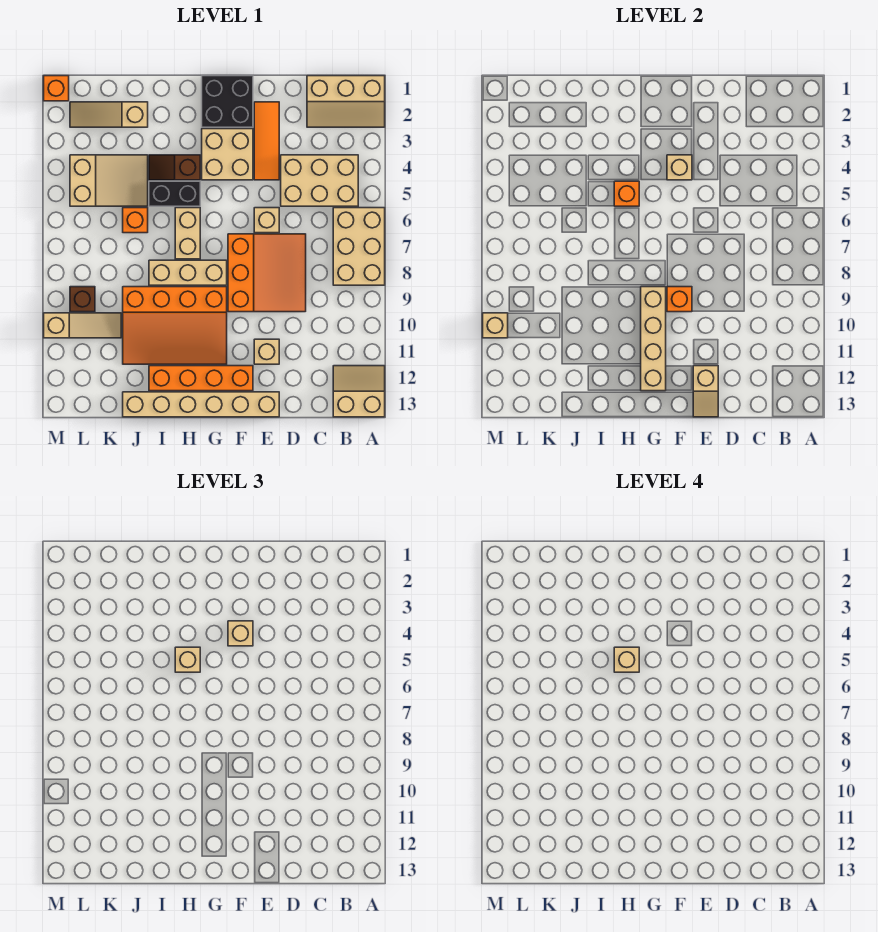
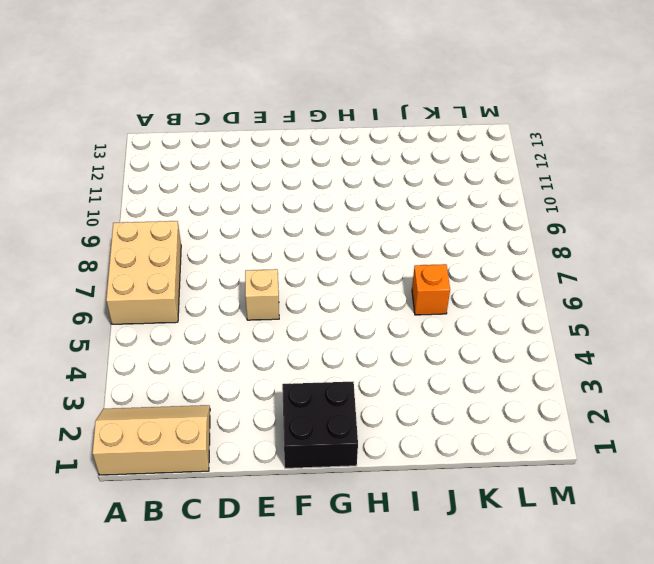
none -> tan 2x2 slope [333,366,385,417]
none -> tan 2x3 brick [281,155,358,206]
none -> orange 3x3 slope [228,234,306,312]
none -> orange 1x3 tile [254,102,279,180]

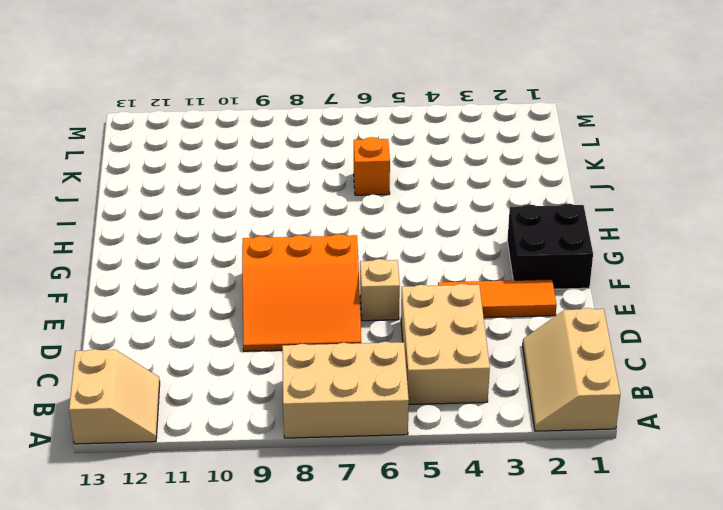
none -> tan 1x1 brick [254,339,279,364]
none -> tan 1x6 brick [123,392,279,417]
none -> tan 2x2 brick [202,129,253,180]
none -> orange 1x4 brick [149,366,253,391]

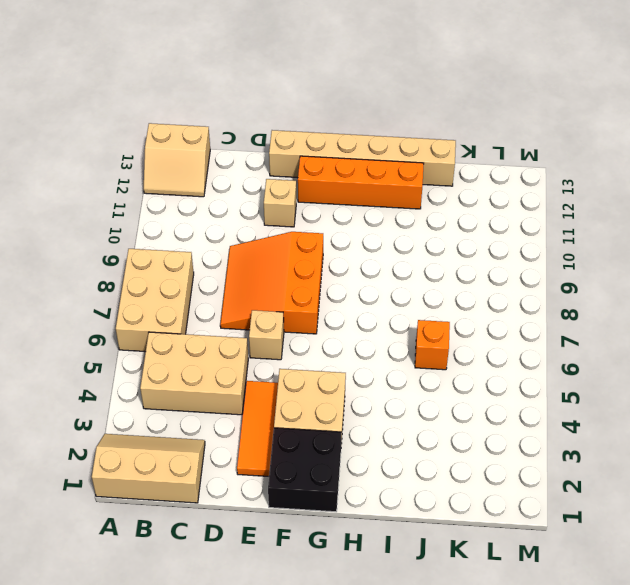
none -> tan 1x3 brick [149,260,227,285]
none -> orange 3x4 slope [123,287,227,364]
none -> brown 1x2 slope [149,155,200,180]
none -> black 1x2 brick [149,181,200,206]

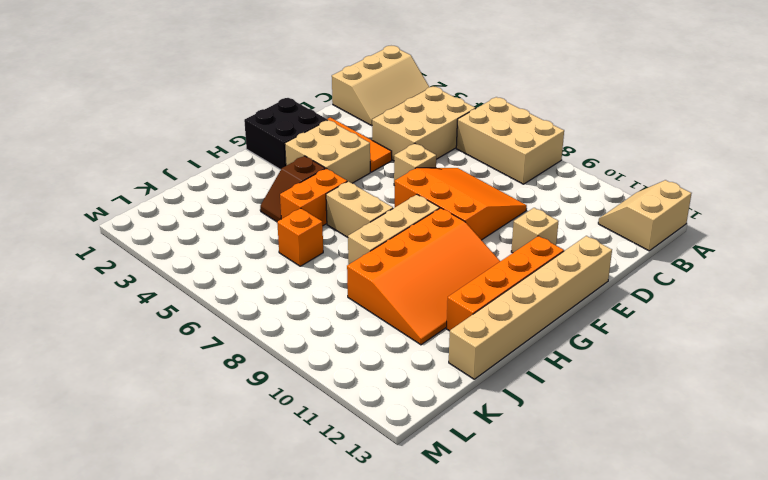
orange 1x2 brick [280,169,347,226] -> black 1x2 brick [149,181,200,206]
none -> tan 1x3 slope [70,102,148,127]
none -> tan 2x3 slope [70,155,148,206]
none -> tan 1x3 slope [44,313,121,338]
none -> brown 1x1 brick [70,287,95,312]

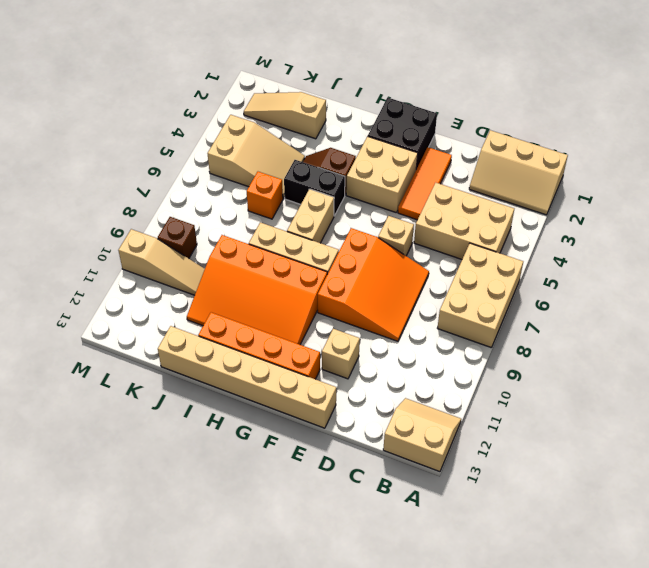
none -> orange 1x1 brick [44,76,69,101]
none -> tan 1x2 slope [693,366,718,417]
none -> tan 1x1 brick [667,155,692,180]
none -> orange 1x1 brick [667,287,692,312]

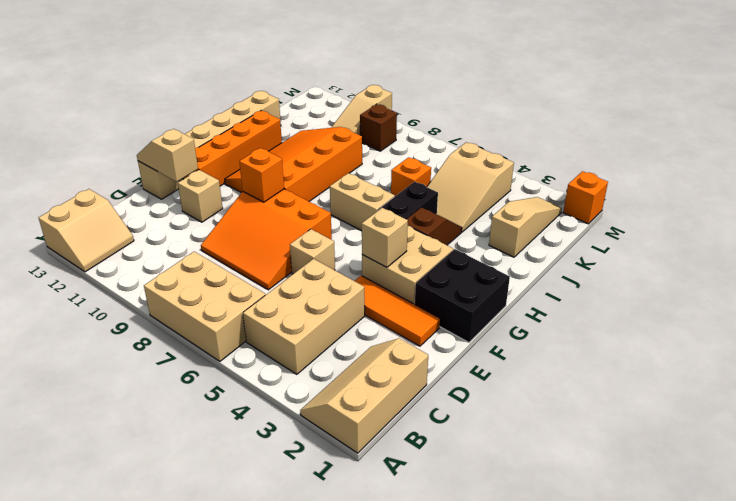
none -> tan 1x3 brick [149,260,227,285]
none -> tan 1x4 brick [641,287,666,391]
none -> orange 1x1 brick [614,181,639,206]
none -> tan 1x1 brick [483,313,508,338]

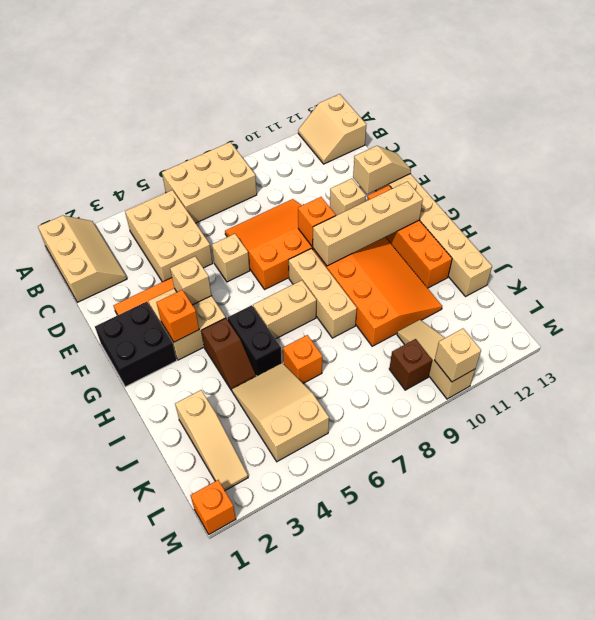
orange 1x1 brick [156,290,199,342] -> orange 1x1 brick moved to [614,181,639,206]
none -> tan 1x1 brick [228,621,253,646]
none -> tan 1x1 brick [175,647,200,672]
none -> tan 1x1 brick [614,647,639,672]

